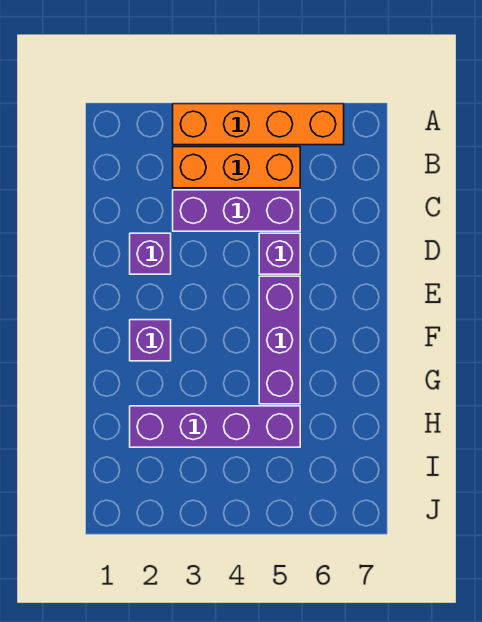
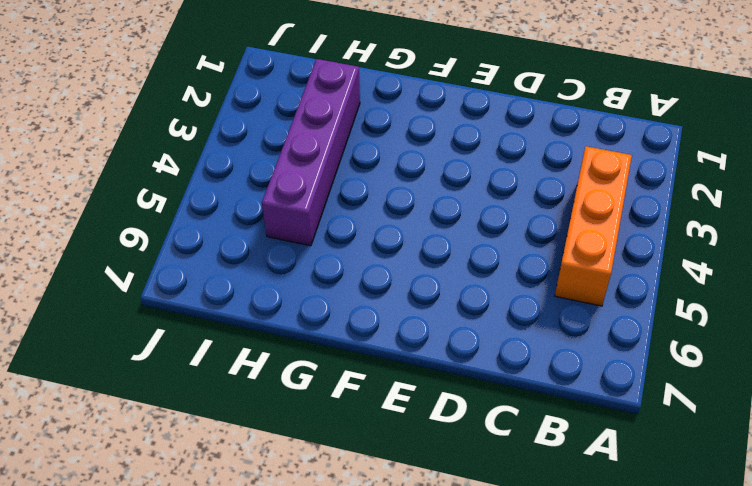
none -> orange 1x4 brick [173,104,344,145]
none -> purple 1x3 brick [173,190,300,231]

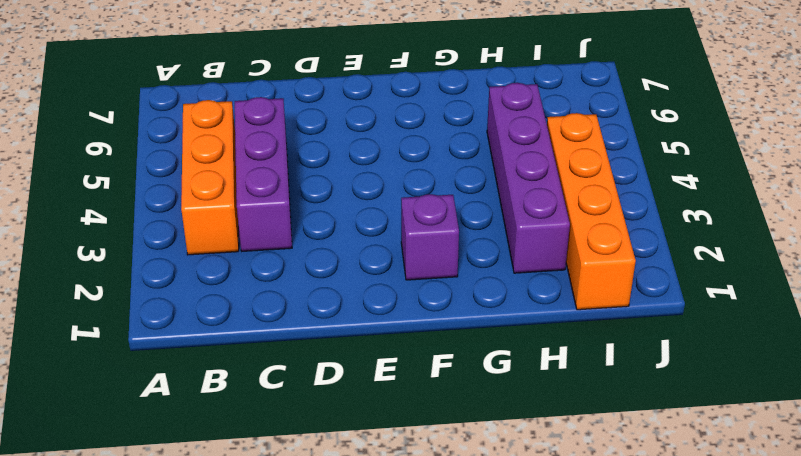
orange 1x4 brick [547,113,636,310] -> orange 1x4 brick moved to [173,104,344,145]
none -> purple 1x1 brick [130,233,171,274]
none -> purple 1x1 brick [259,233,300,274]

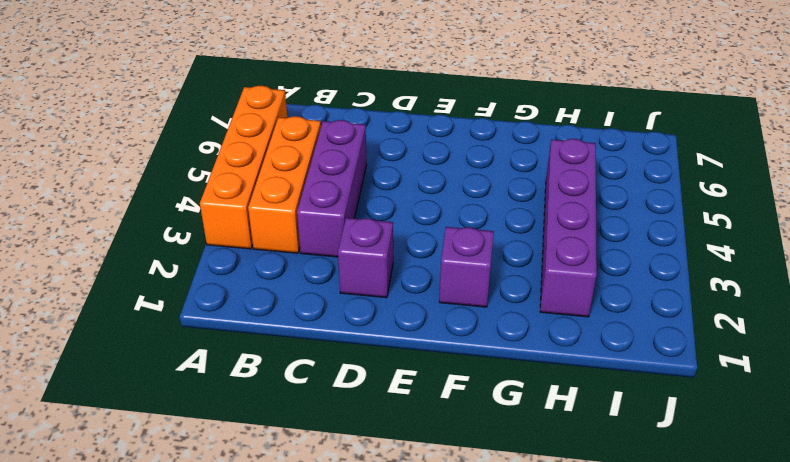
none -> purple 1x1 brick [259,233,300,274]
none -> purple 1x3 brick [259,276,300,404]

